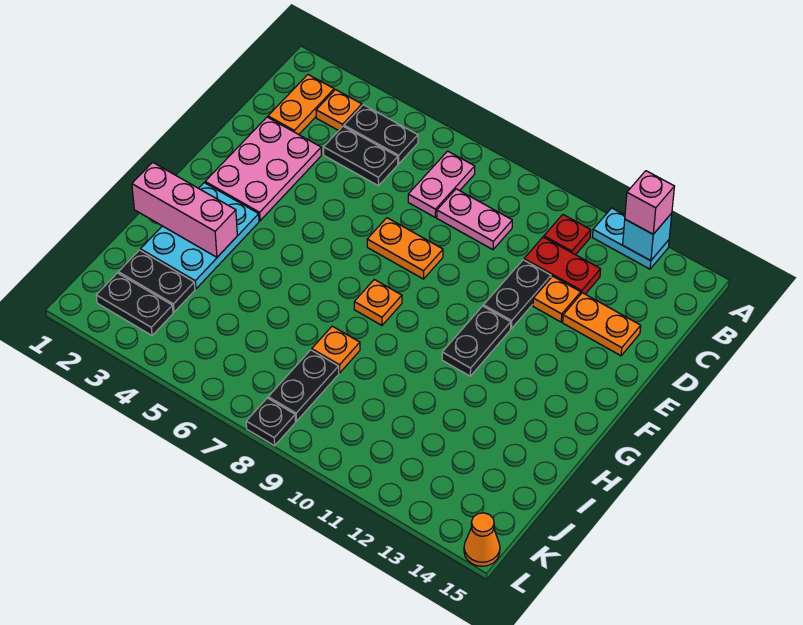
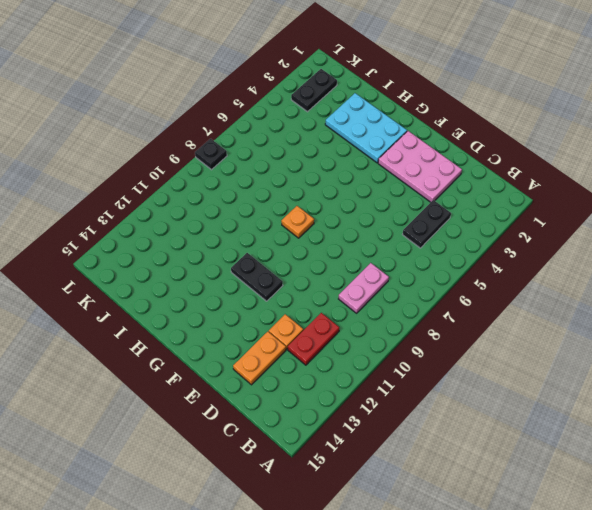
none -> cyan 1x2 plate [593,208,669,269]
none -> orange 1x2 plate [268,75,334,135]
none -> orange 1x1 plate [316,90,362,131]

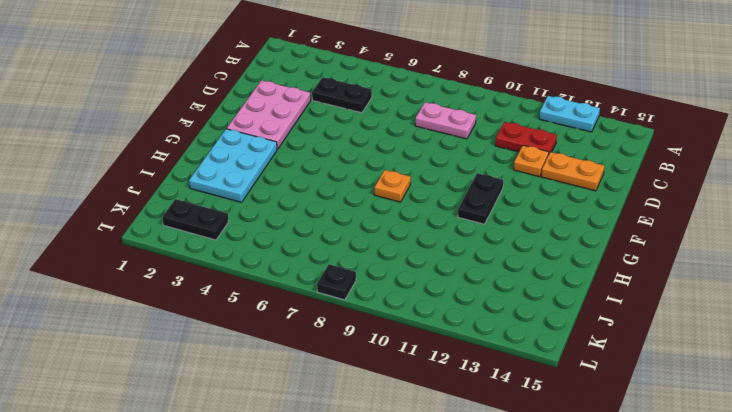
none -> orange 1x2 plate [268,75,334,135]
none -> orange 1x1 plate [316,90,362,131]
none -> black 1x2 plate [344,105,418,164]

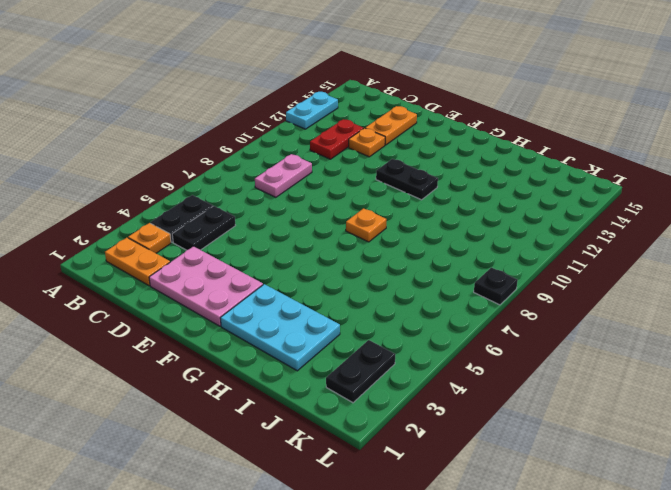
none -> pink 1x2 plate [408,151,475,217]
none -> red 1x1 plate [544,215,591,255]
none -> black 1x2 plate [484,260,551,329]

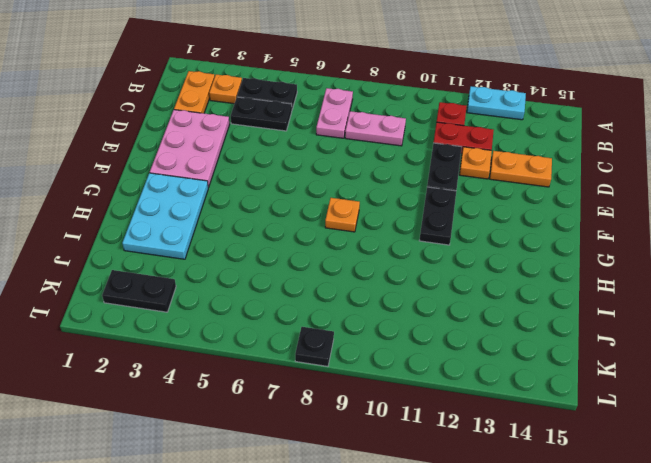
none -> orange 1x2 plate [367,218,443,279]
none -> orange 1x1 plate [312,326,360,373]
none -> black 1x2 plate [119,250,195,312]

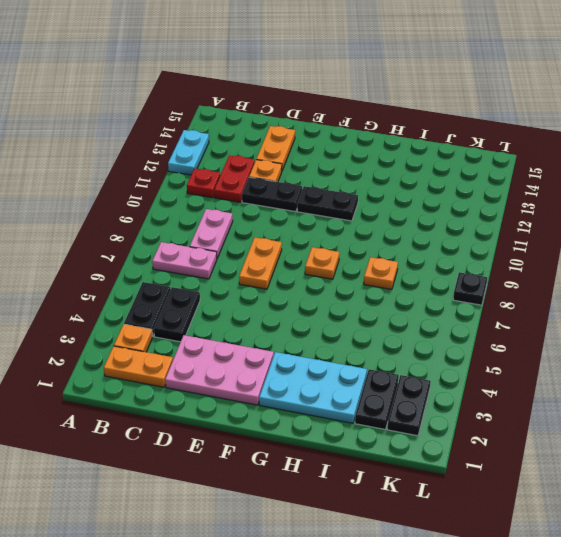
none -> black 1x2 plate [268,350,339,421]
none -> orange 1x1 cone [464,513,500,566]
none -> cyan 1x1 brick [623,213,672,261]

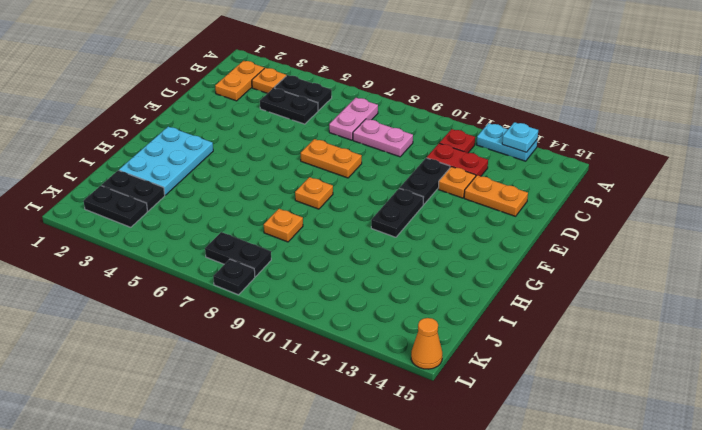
cyan 1x1 plate [502,122,538,152] -> cyan 1x1 brick [623,213,672,261]
black 1x2 plate [205,232,271,277] -> black 1x2 plate turned to [268,350,339,421]
none -> pink 2x3 plate [205,117,321,221]
none -> pink 1x3 brick [132,162,237,257]
none -> pink 1x1 brick [625,171,675,234]

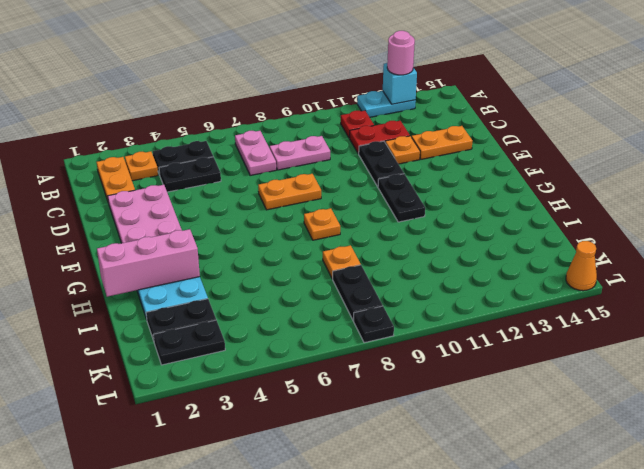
pink 1x1 round brick [387,31,415,75] -> pink 1x1 brick [625,171,675,234]

